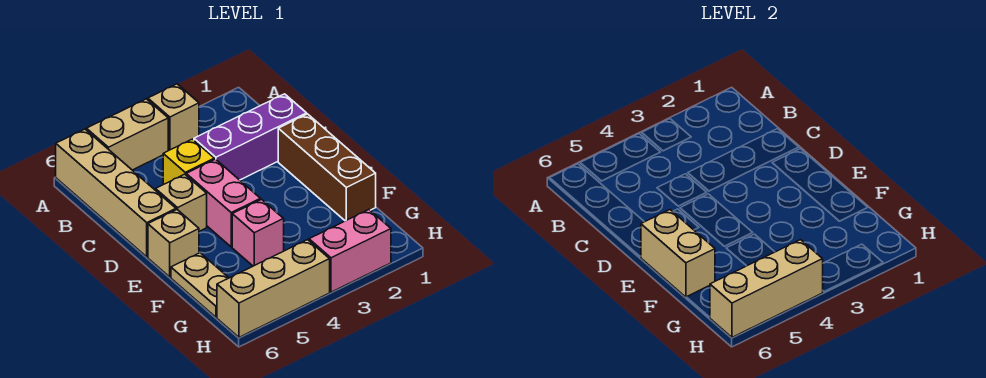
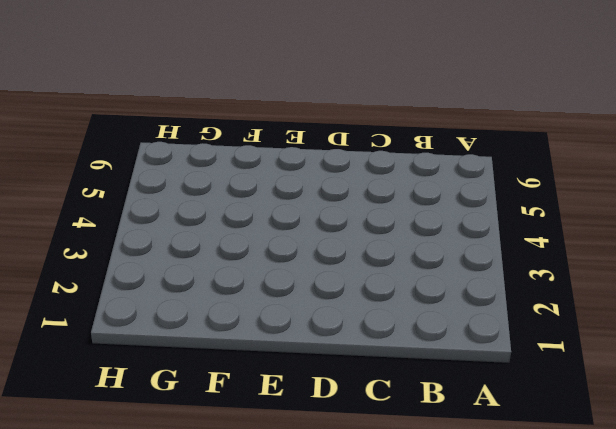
none -> tan 1x1 brick [148,84,199,151]
none -> tan 1x2 brick [86,99,168,170]
none -> tan 1x4 brick [56,129,176,257]

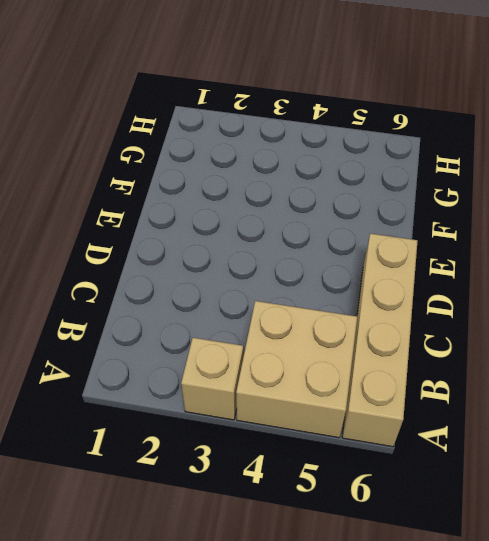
tan 2x2 brick [236,301,357,438] -> tan 1x2 brick [86,99,168,170]
none -> purple 1x3 brick [194,94,307,180]
none -> yellow 1x1 brick [163,139,214,184]
none -> brown 1x3 brick [278,114,376,221]

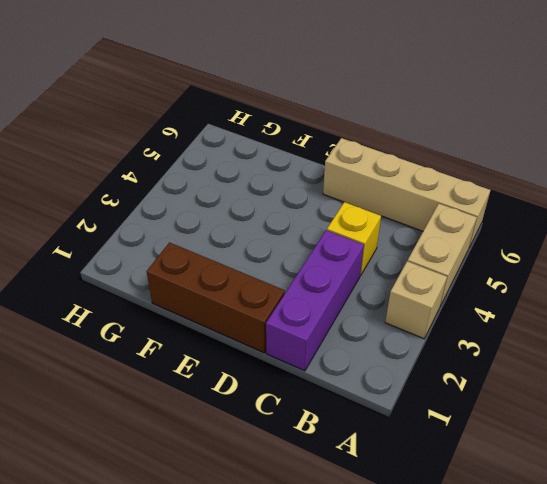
none -> pink 1x2 brick [186,159,260,247]
none -> tan 1x1 brick [156,174,207,231]
none -> tan 1x1 brick [148,210,199,277]

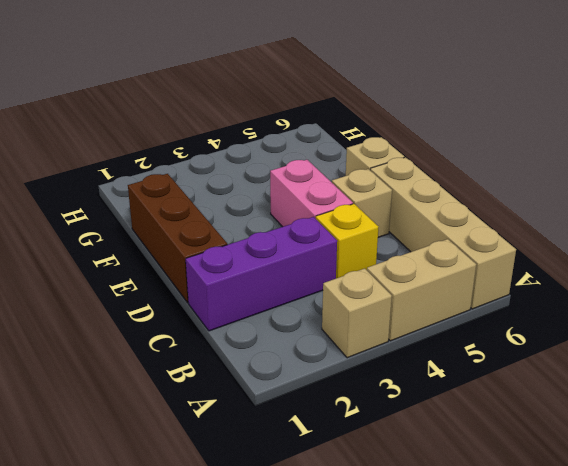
none -> pink 1x1 brick [232,200,284,266]
none -> tan 1x2 plate [171,253,229,317]
none -> pink 1x2 brick [309,210,391,292]

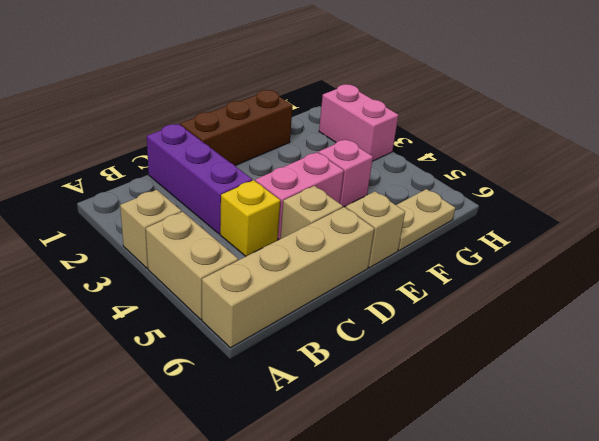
none -> tan 1x3 brick [217,240,330,337]
none -> tan 1x2 brick [641,210,715,297]
none -> tan 1x3 brick [710,240,823,337]

